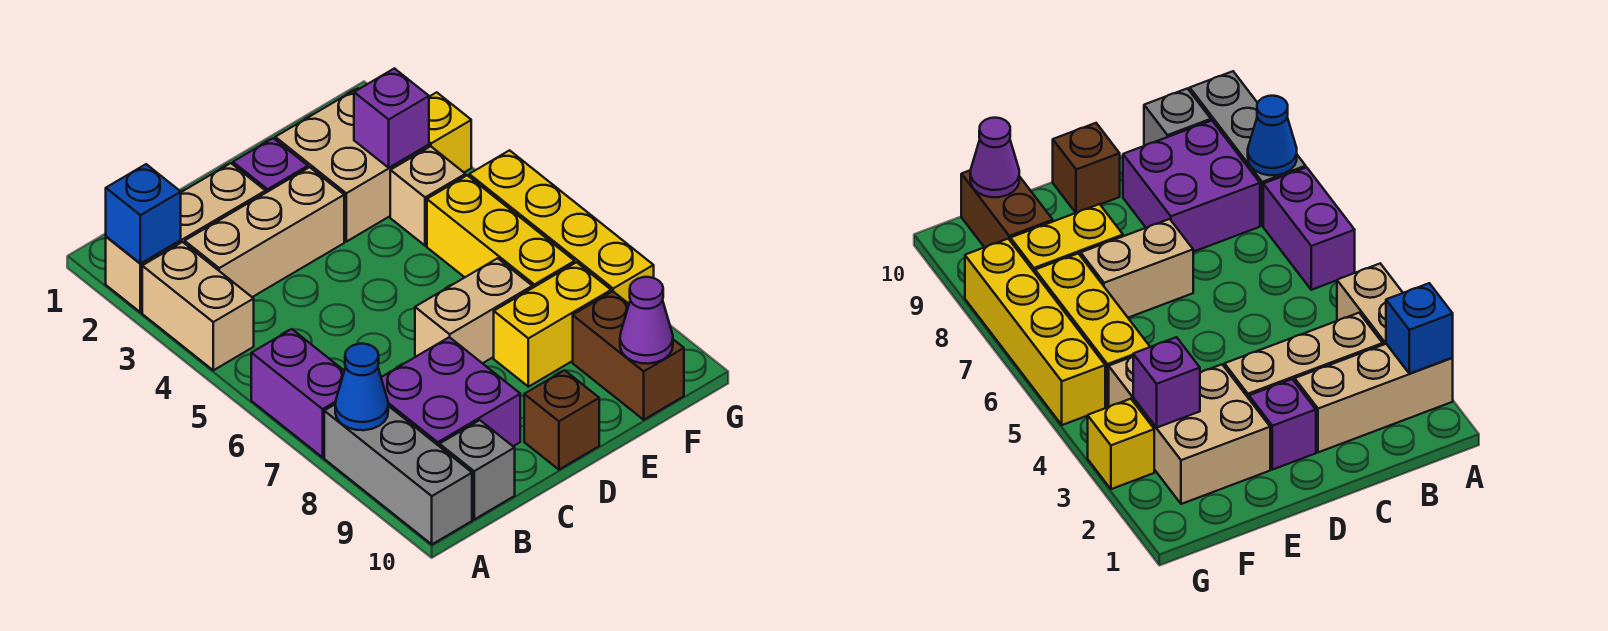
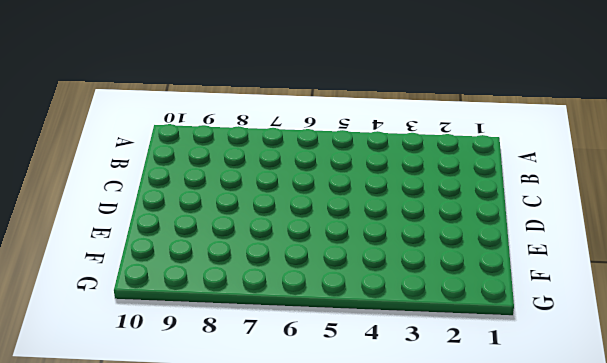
none -> tan 1x3 brick [106,163,266,312]
none -> tan 1x2 brick [142,242,254,370]
none -> purple 1x2 brick [251,329,344,457]

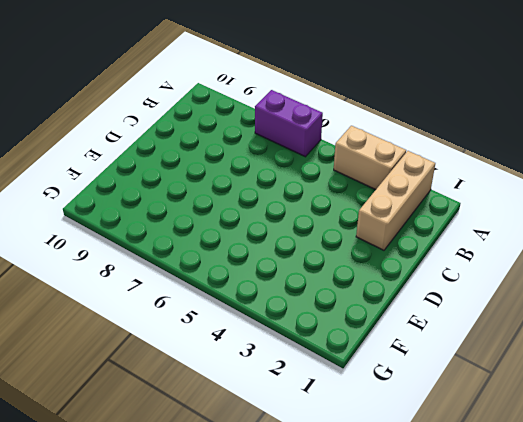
none -> grey 1x3 brick [324,405,472,544]
none -> tan 1x3 brick [185,167,344,297]
none -> purple 2x2 brick [381,337,520,446]

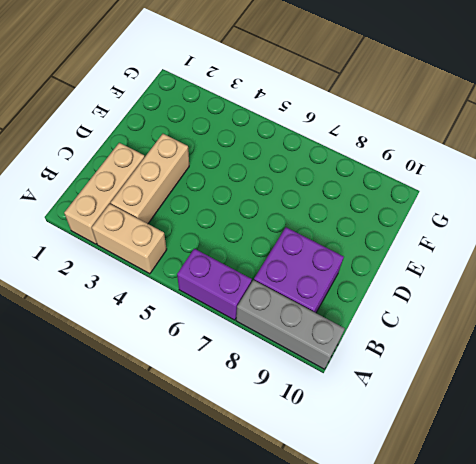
none -> grey 1x1 brick [440,420,515,519]
none -> purple 1x1 brick [233,138,308,192]
none -> tan 1x2 brick [415,258,532,363]

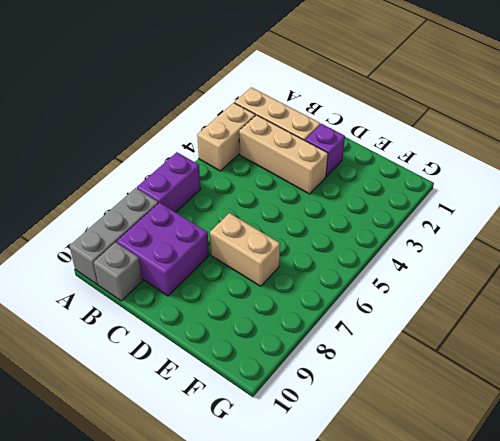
none -> brown 1x1 brick [524,370,599,470]
none -> tan 2x2 brick [275,88,429,242]
none -> yellow 1x2 brick [494,262,611,387]

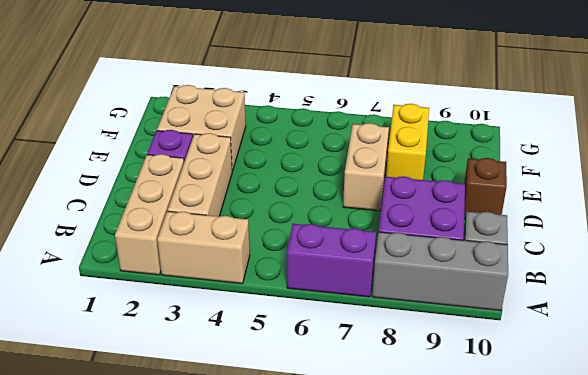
none -> tan 1x1 brick [390,146,465,246]
none -> yellow 1x3 brick [427,175,575,288]
none -> brown 1x2 brick [573,291,684,420]

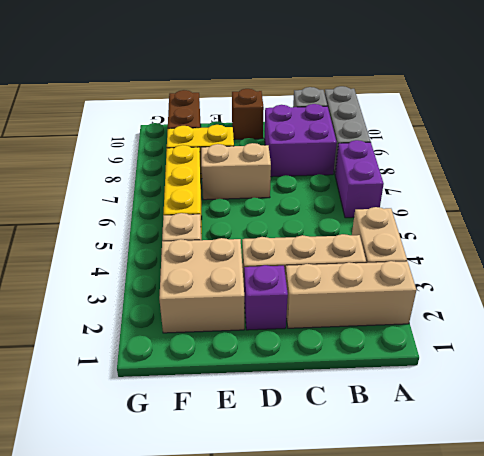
none -> yellow 1x1 brick [429,92,471,172]
none -> yellow 1x4 brick [469,150,654,304]
none -> blue 1x1 brick [106,164,181,264]

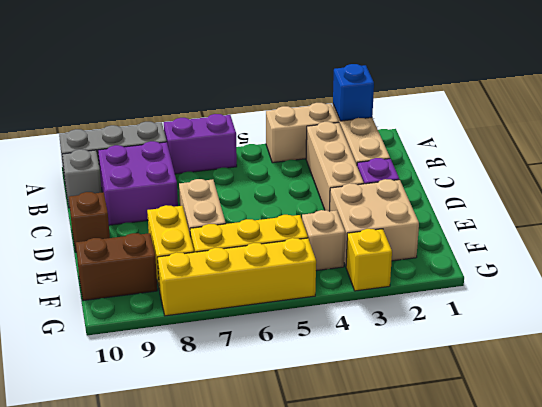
none -> blue 1x1 cone [335,344,388,430]
none -> purple 1x1 brick [354,68,429,168]
none -> purple 1x1 cone [620,277,673,364]

